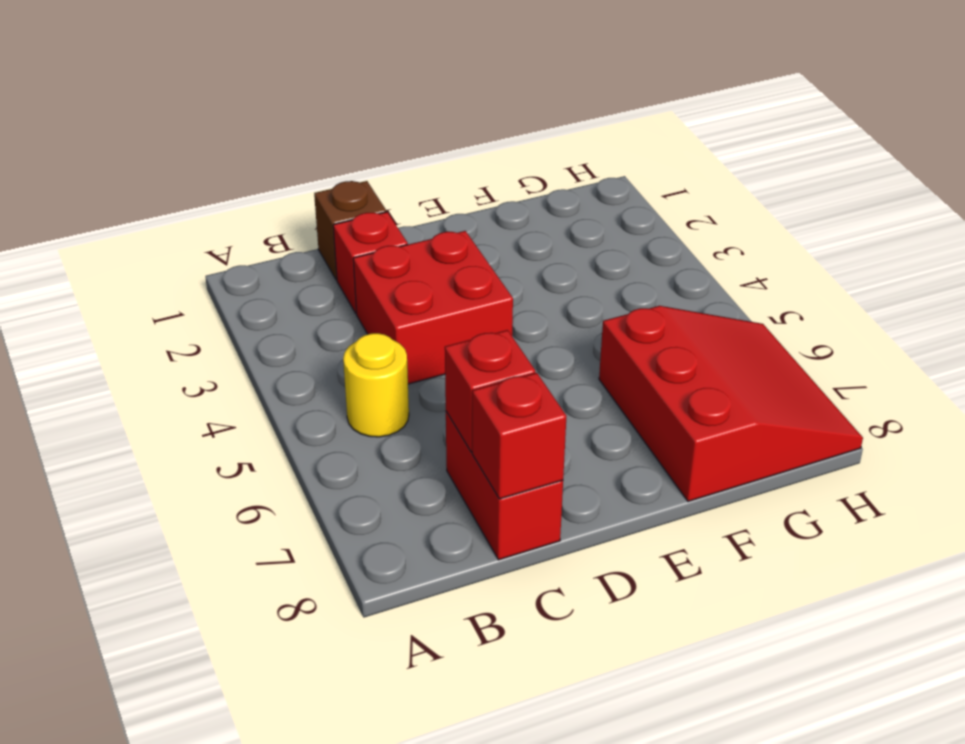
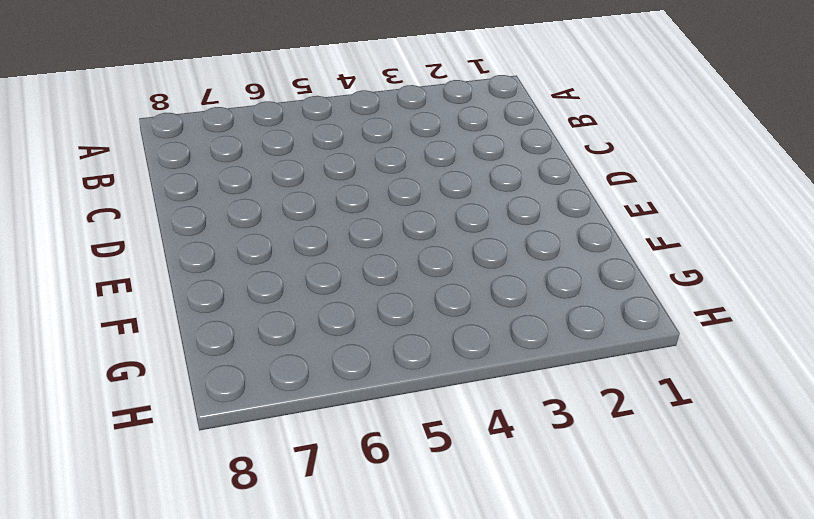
none -> yellow 1x1 round brick [343,333,409,437]
none -> brown 1x1 brick [314,181,386,280]

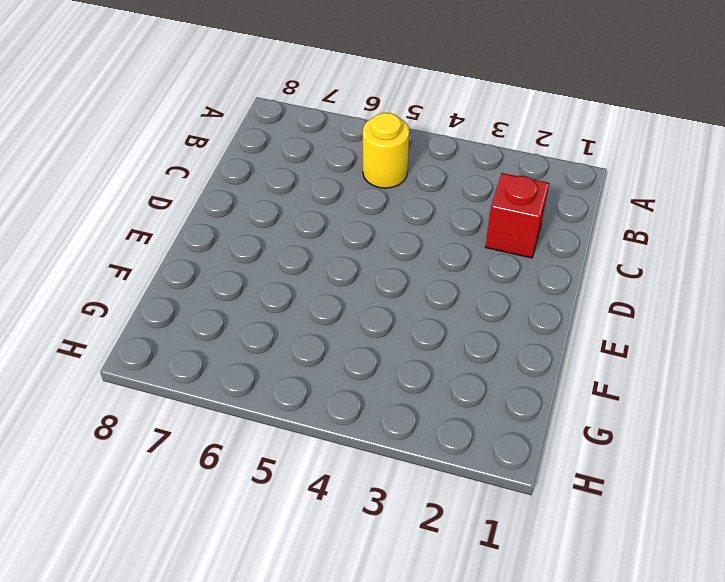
none -> brown 1x1 brick [314,181,386,280]
none -> red 2x2 brick [353,231,513,384]

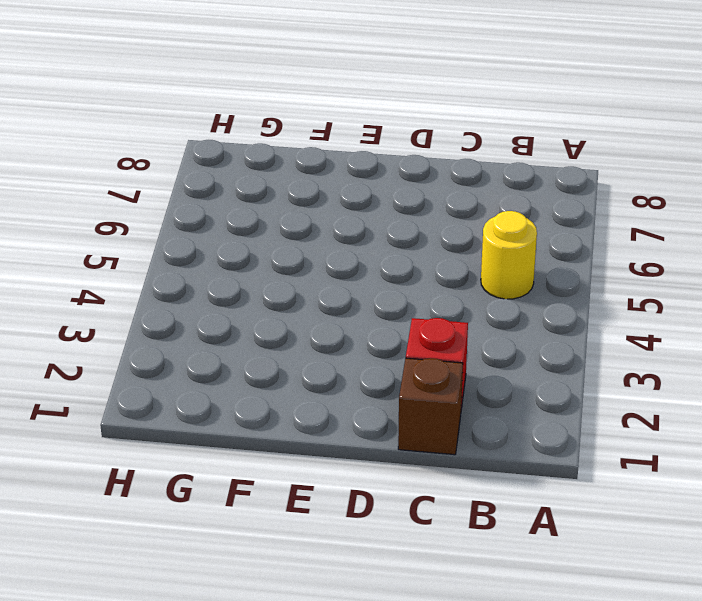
none -> red 2x2 brick [353,231,513,384]
none -> red 1x2 brick [446,412,563,560]

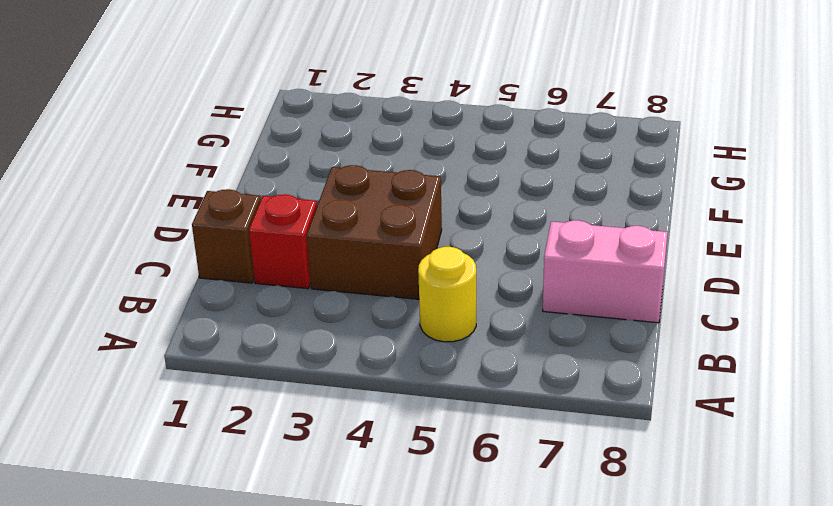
brown 2x2 brick [307,165,442,299] -> red 2x2 brick [353,231,513,384]
pink 1x2 brick [543,220,668,323] -> red 1x2 brick [446,412,563,560]
none -> red 3x3 slope [599,306,863,501]
none -> red 1x1 brick [445,330,535,452]

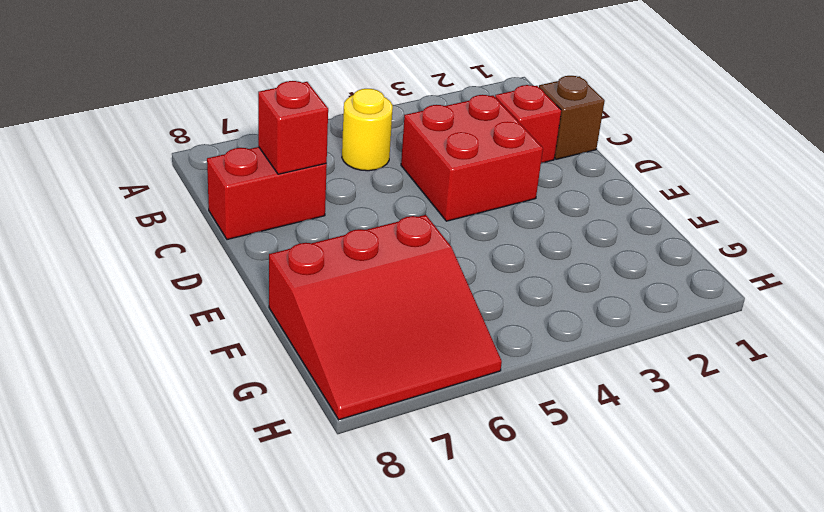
none -> red 1x1 brick [472,373,566,499]

